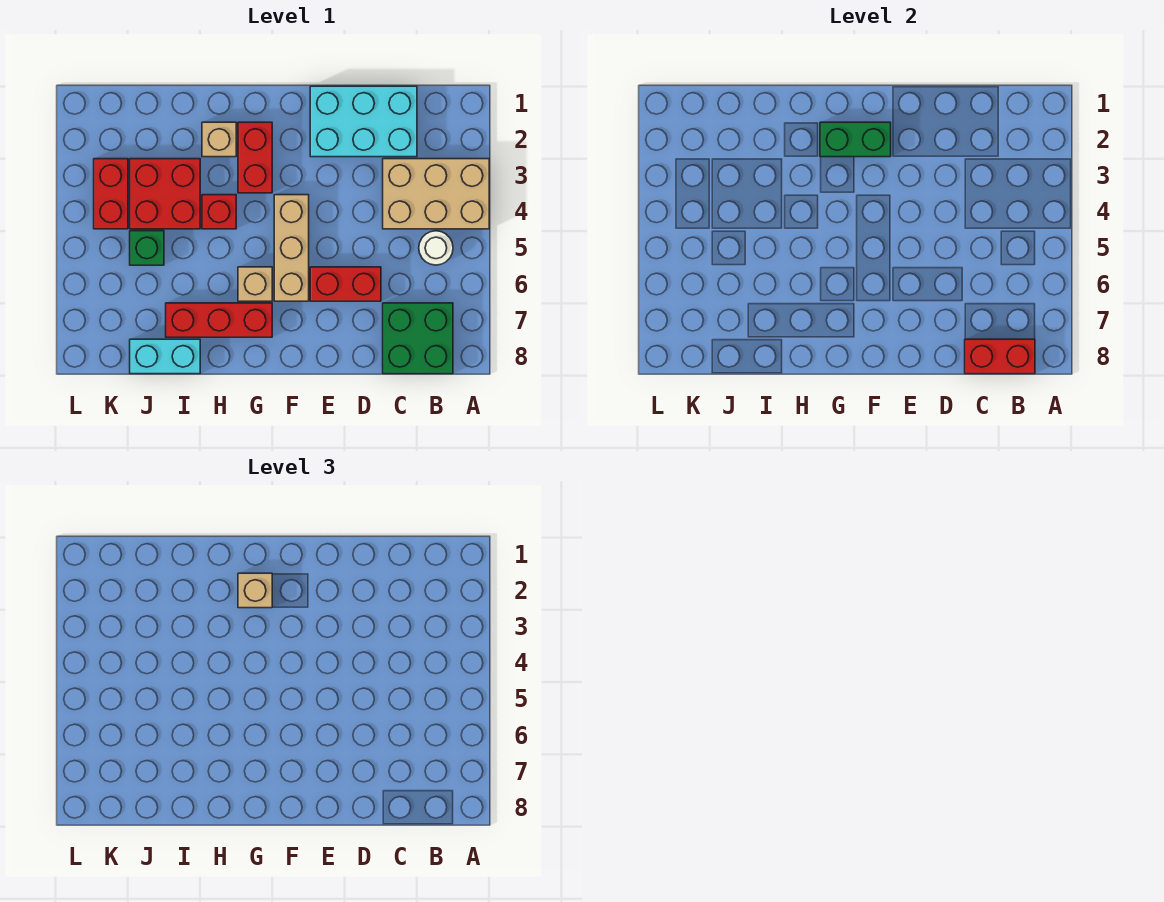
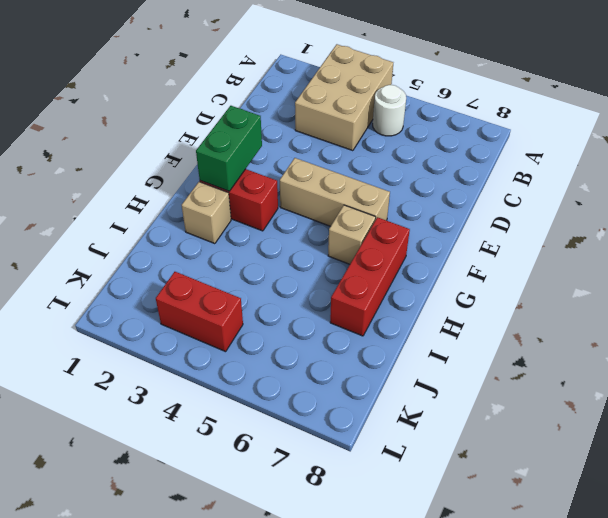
none -> green 2x2 brick [383,303,453,374]
none -> cyan 2x3 brick [310,86,417,157]
none -> red 1x2 brick [310,267,381,301]

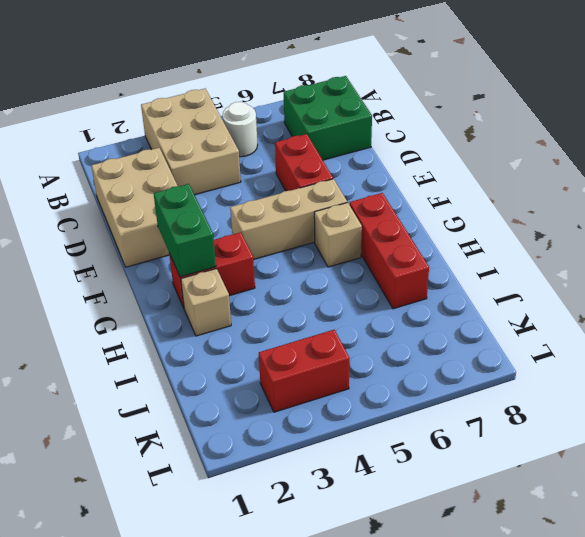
tan 2x3 brick [91,148,177,267] -> cyan 2x3 brick [310,86,417,157]
none -> red 1x1 brick [202,195,236,229]
none -> red 2x2 brick [130,159,200,229]
none -> cyan 1x2 brick [130,339,200,374]

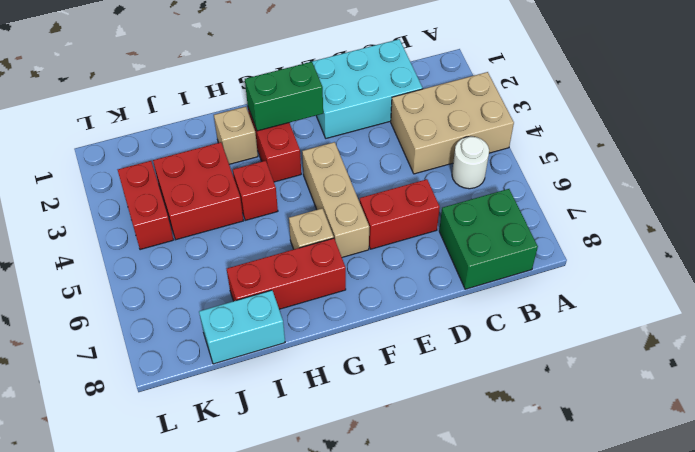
none -> green 1x1 brick [130,231,164,265]
none -> red 1x2 brick [965,339,1035,374]
none -> tan 1x1 brick [238,573,272,608]

